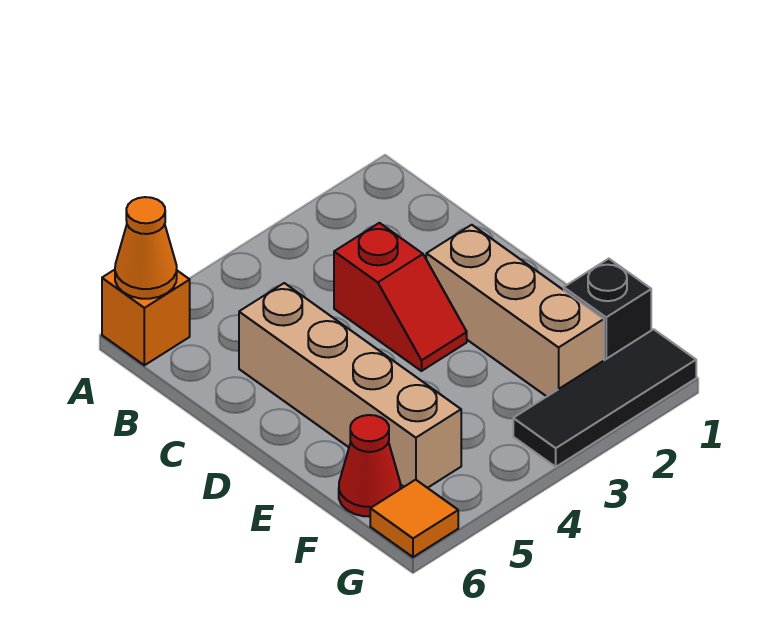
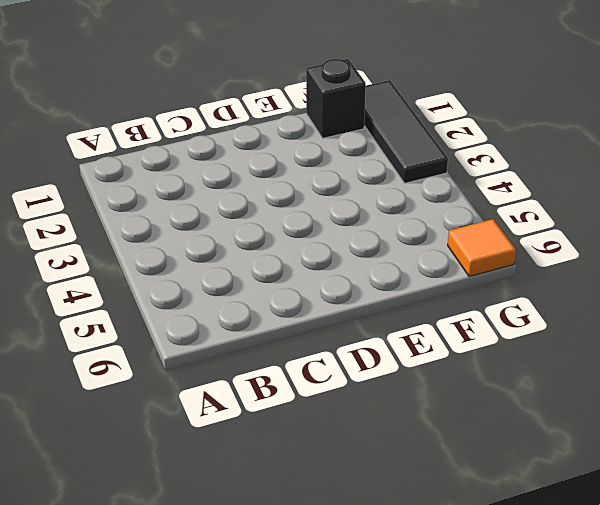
none -> orange 1x1 brick [102,270,190,365]
none -> red 1x2 slope [334,223,467,371]

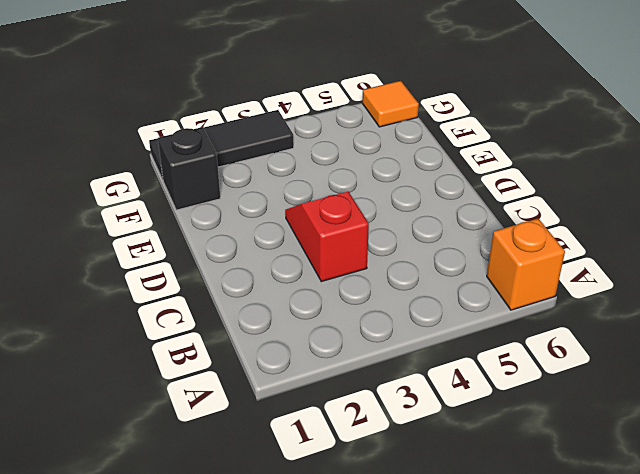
none -> tan 1x4 brick [239,283,461,488]
none -> tan 1x3 brick [426,225,604,396]

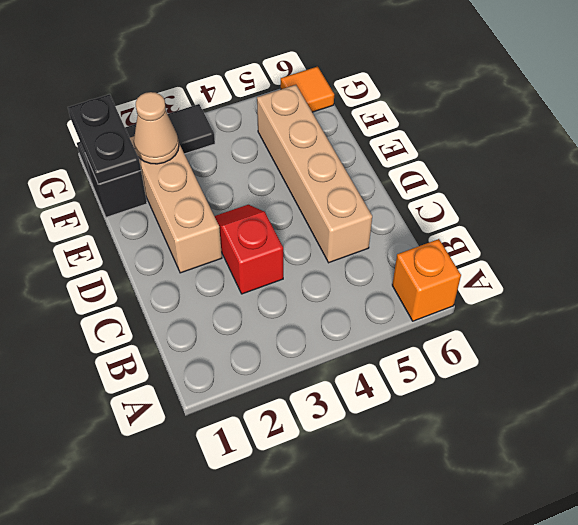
black 1x2 plate [68,94,141,184] -> none
tan 1x1 cone [134,92,179,164] -> none
none -> red 1x1 cone [339,415,400,517]
none -> orange 1x1 cone [115,197,177,299]

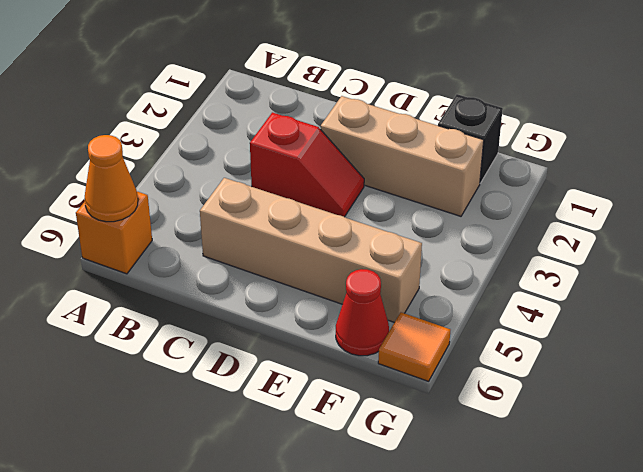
none -> black 1x3 tile [513,329,696,467]

